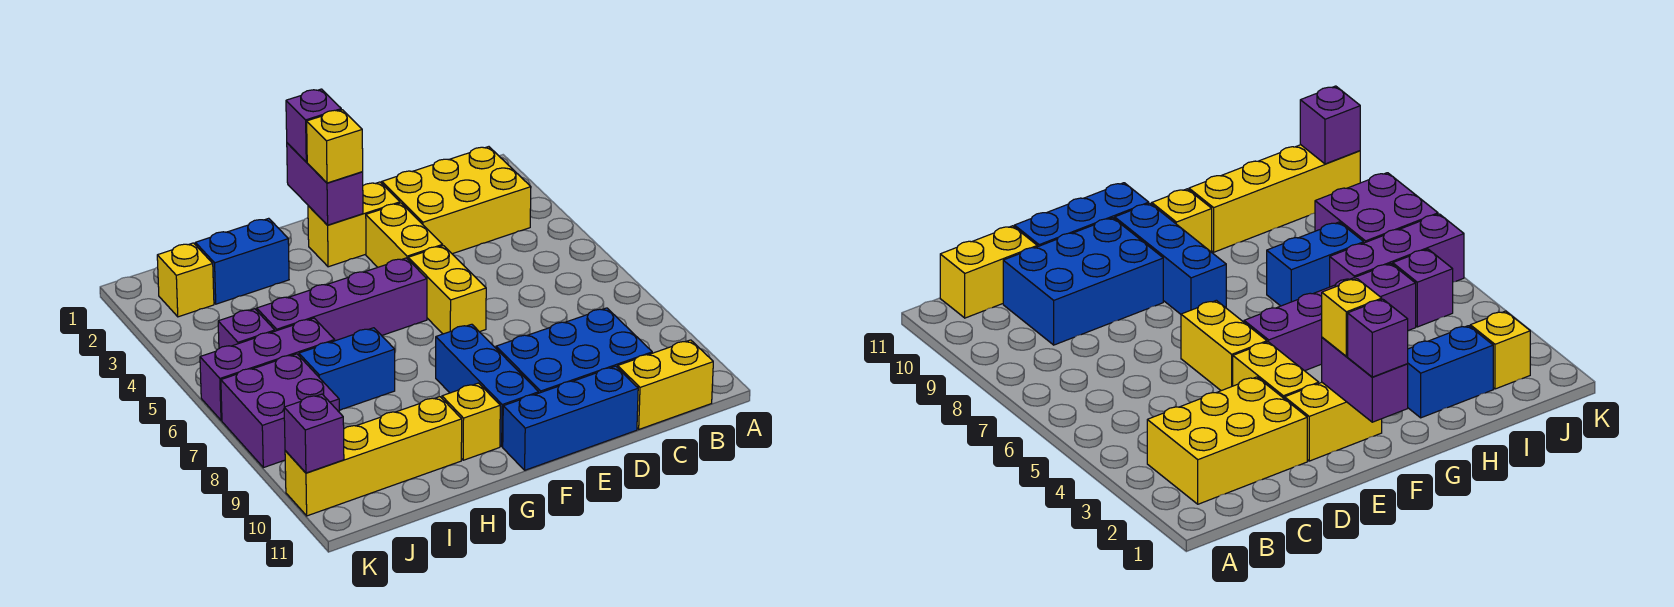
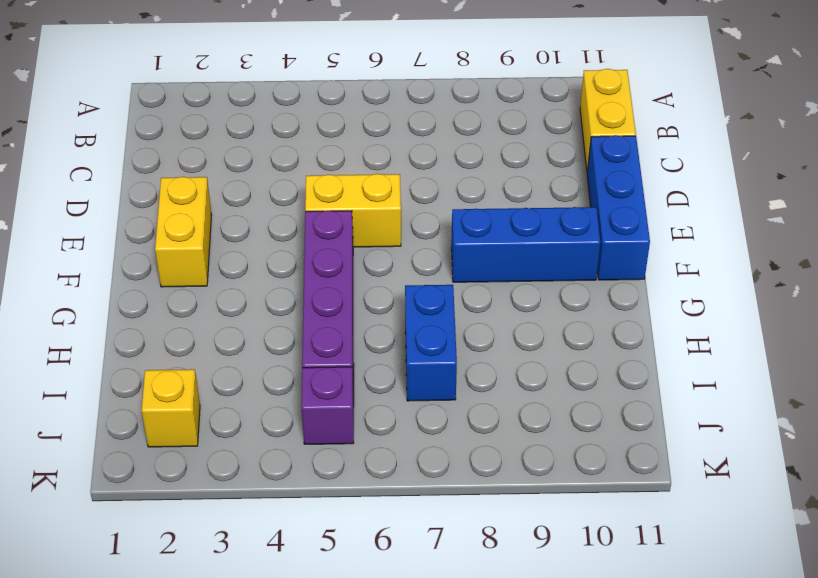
none -> yellow 2x3 brick [382,147,531,254]
none -> blue 2x3 brick [496,308,652,393]
none -> yellow 1x2 brick [366,203,443,267]

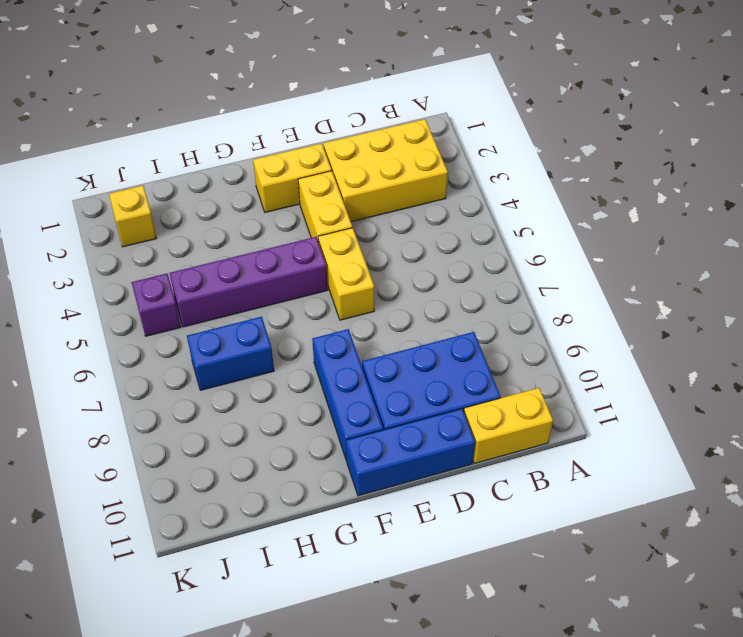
none -> yellow 1x1 brick [442,383,500,460]
none -> blue 1x2 brick [195,218,289,304]
none -> yellow 1x4 brick [285,397,462,516]

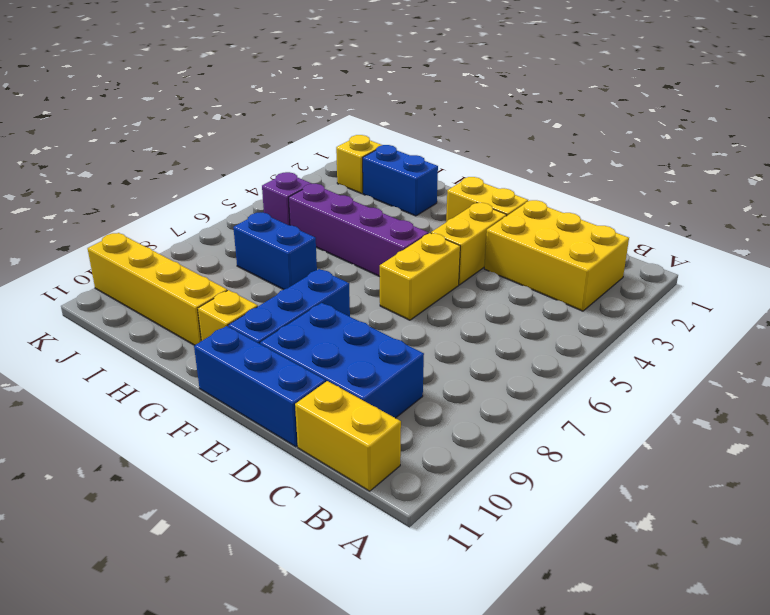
none -> purple 1x3 brick [200,318,335,420]
none -> purple 2x2 brick [221,354,339,468]
none -> purple 1x2 brick [287,143,363,225]

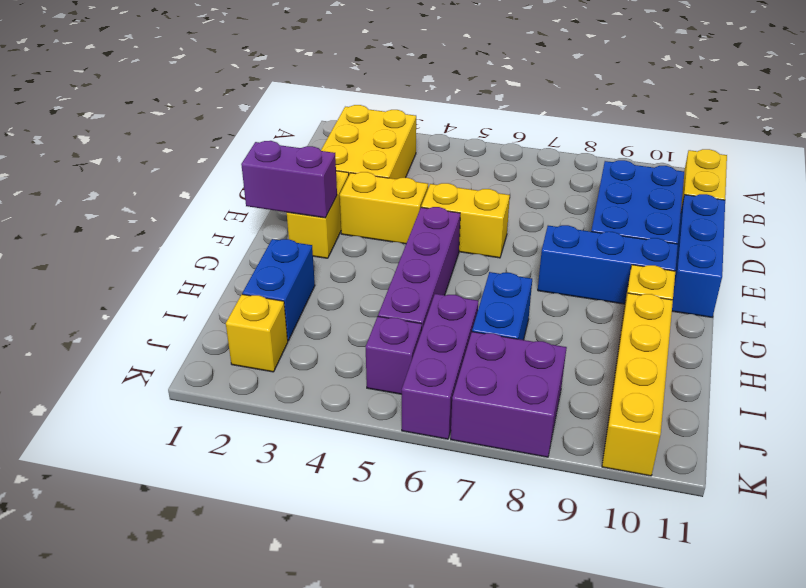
none -> purple 1x1 brick [284,394,344,473]
none -> purple 1x1 brick [286,89,341,162]
none -> yellow 1x1 brick [307,110,363,183]

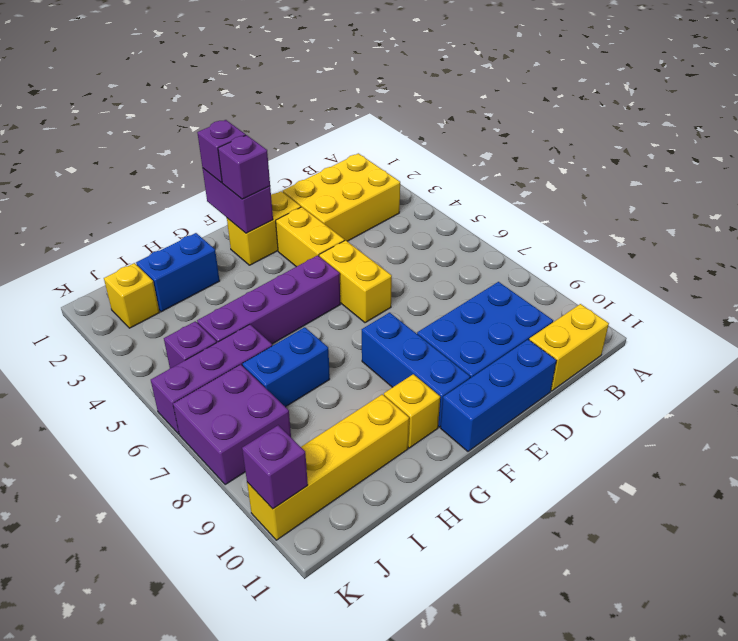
purple 1x1 brick [218,135,270,199] -> yellow 1x1 brick [307,110,363,183]

